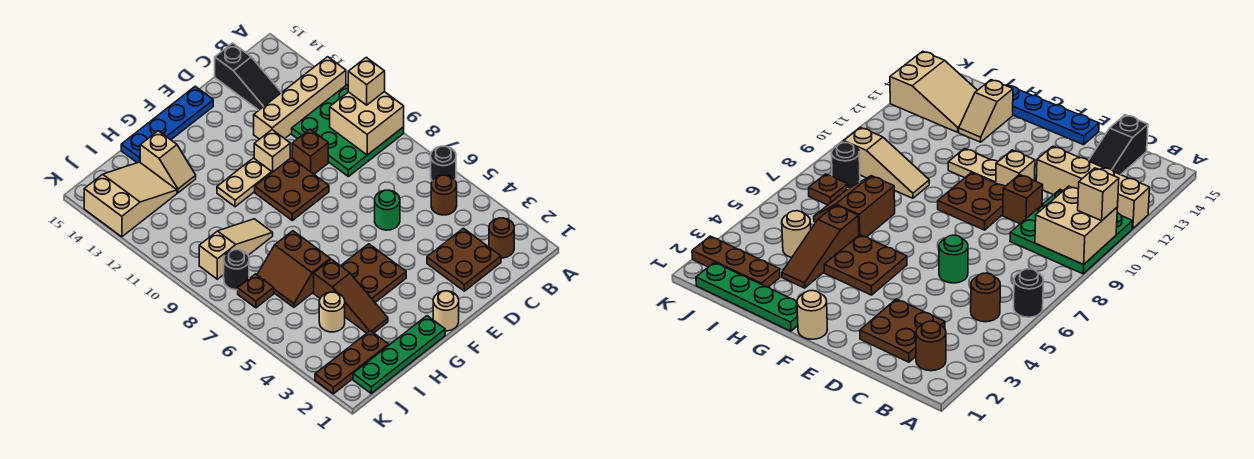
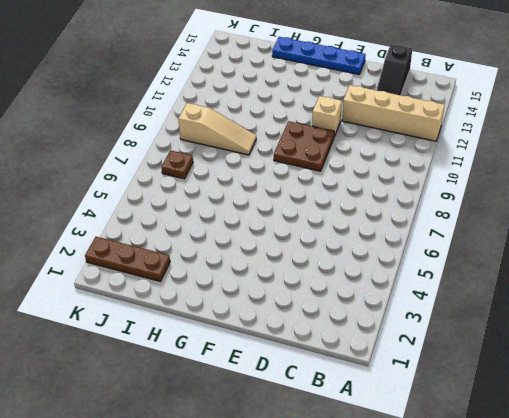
none -> black 1x1 round brick [431,146,456,180]
none -> green 3x3 plate [292,85,404,177]
none -> brown 1x1 round brick [489,218,514,258]

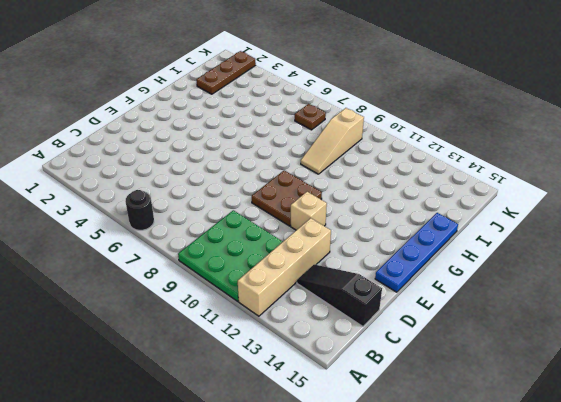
none -> brown 1x1 round brick [489,218,514,258]
none -> brown 1x1 round brick [431,175,457,215]
none -> brown 2x2 plate [427,228,501,291]

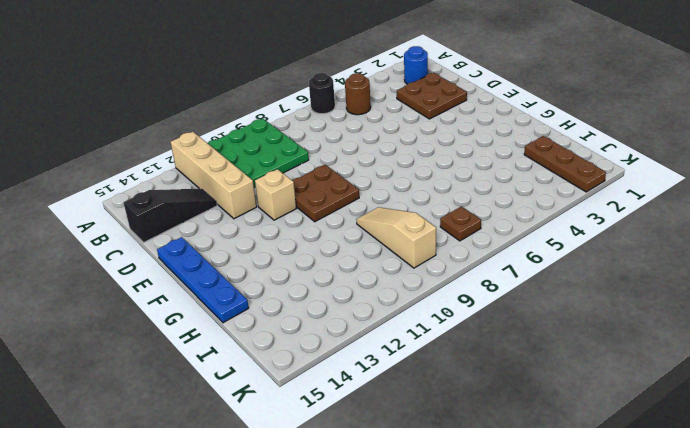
blue 1x1 round brick [404,46,428,84] -> brown 1x1 round brick [489,218,514,258]
none -> green 1x1 round brick [375,190,400,230]
none -> brown 1x1 brick [292,129,328,174]
none -> tan 1x1 round brick [433,291,459,331]

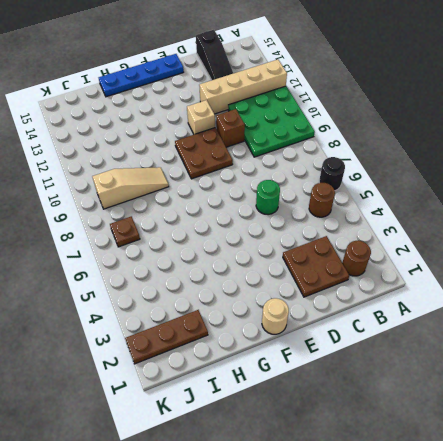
none -> brown 2x2 plate [341,244,406,302]
none -> tan 1x2 plate [217,158,272,207]
none -> green 1x4 plate [353,316,445,393]

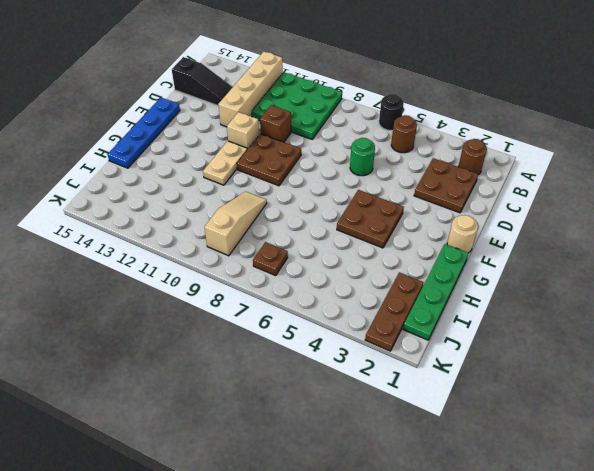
none -> brown 1x3 slope [314,259,388,333]
none -> brown 2x2 slope [257,231,330,307]
none -> tan 1x2 slope [140,131,196,193]

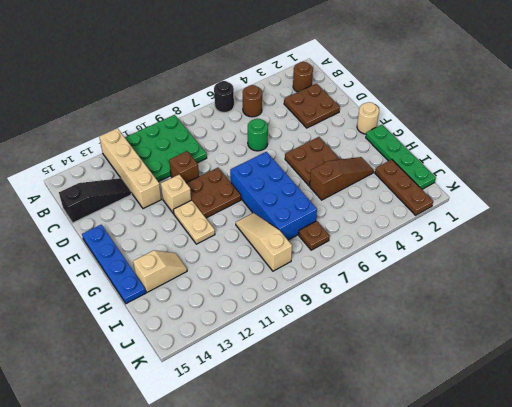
blue 2x4 brick [230,152,317,240] -> brown 2x2 slope [257,231,330,307]
none -> tan 1x1 round brick [319,292,345,332]
none -> tan 2x3 slope [84,162,177,237]
none -> black 1x1 round brick [224,250,249,290]

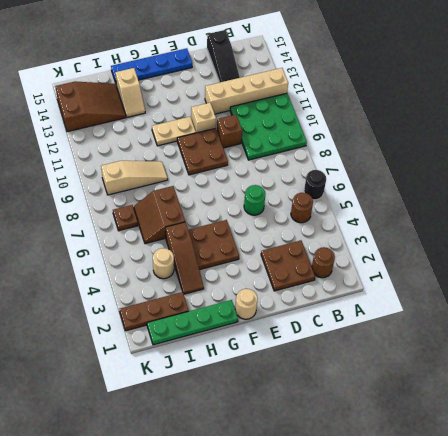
brown 2x3 slope [55,81,126,132] -> tan 2x3 slope [84,162,177,237]
none -> black 1x1 round brick [224,250,249,290]
none -> tan 2x2 brick [330,92,404,155]
none -> tan 1x1 brick [348,57,385,105]

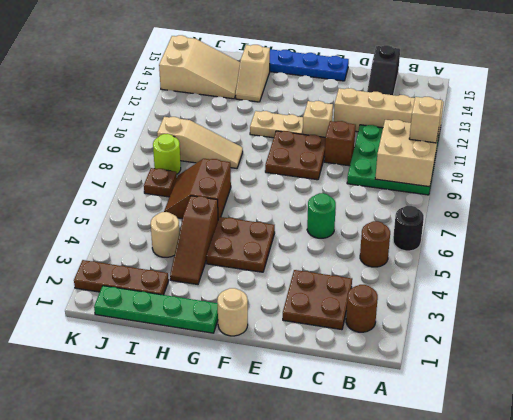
lime 1x1 round brick [153,134,181,174] -> black 1x1 round brick [224,250,249,290]

